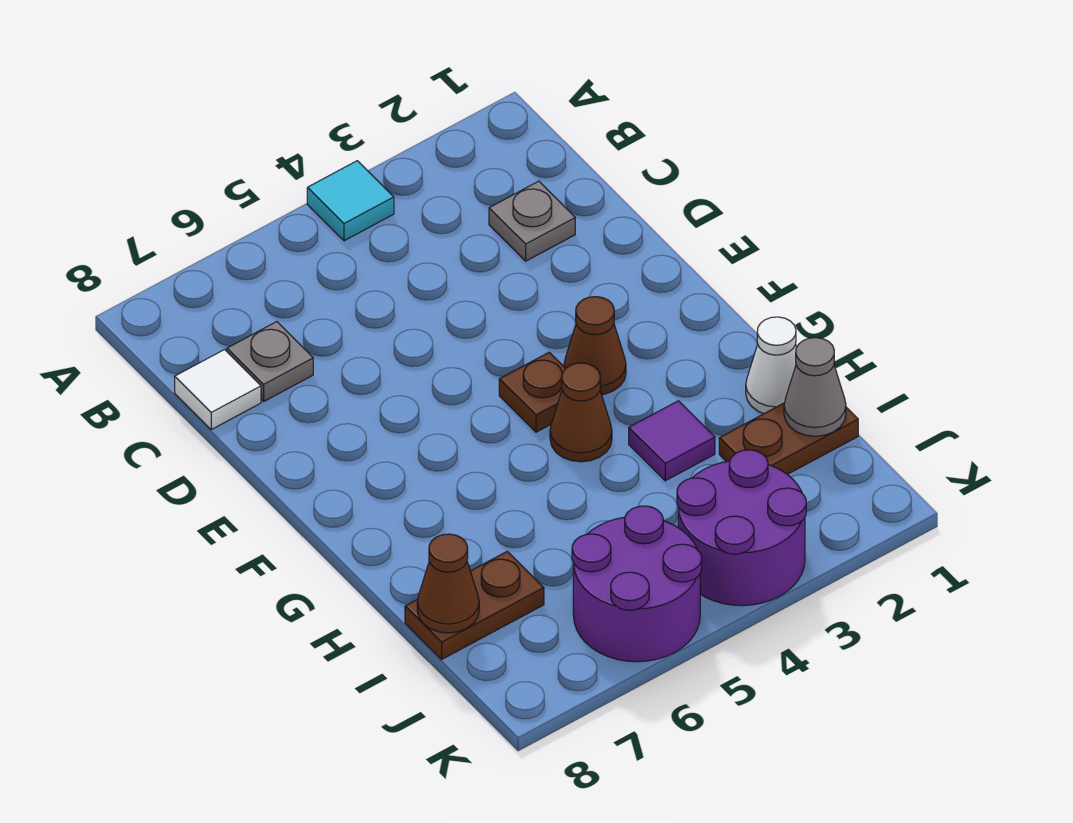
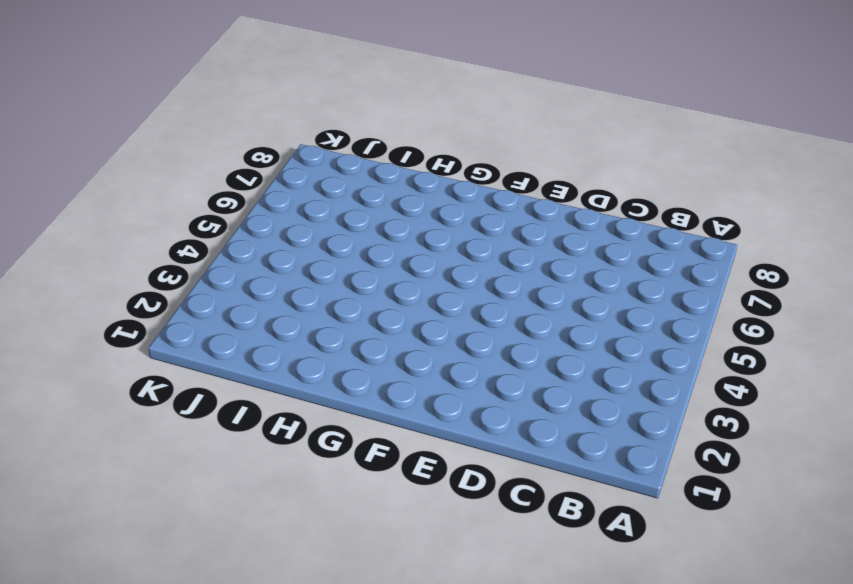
none -> cyan 1x1 tile [307,161,394,241]
none -> grey 1x1 plate [489,181,575,261]
none -> grey 1x1 plate [227,322,313,401]

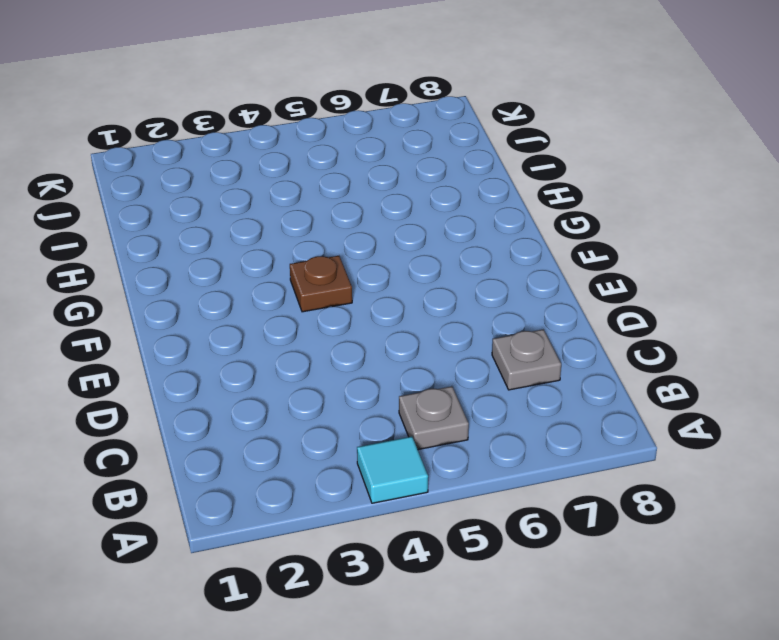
grey 1x1 plate [399,386,469,450] -> grey 1x1 plate moved to [489,181,575,261]
none -> white 1x1 tile [175,350,261,430]
none -> brown 1x1 cone [564,297,626,395]
none -> brown 1x1 cone [550,363,612,462]

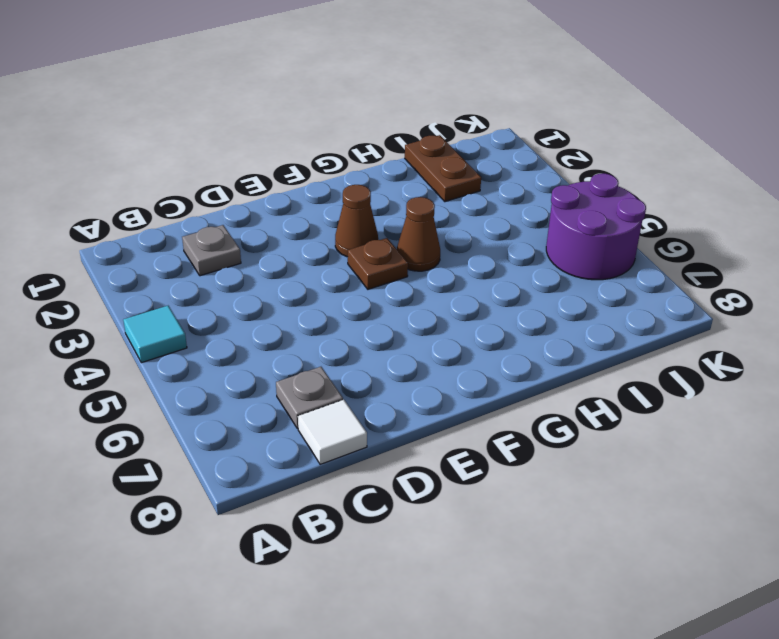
none -> white 1x1 cone [746,317,797,413]
none -> purple 1x1 tile [629,401,715,481]
none -> brown 1x2 plate [405,551,544,659]

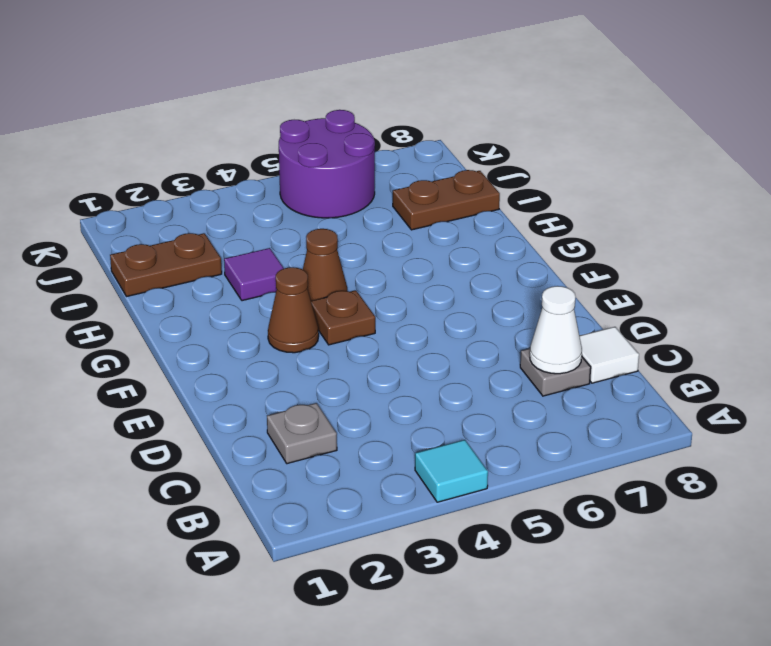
white 1x1 cone [530,286,582,374] -> white 1x1 cone moved to [746,317,797,413]
none -> purple 2x2 round brick [677,450,806,606]
none -> grey 1x1 cone [784,338,846,436]
none -> brown 1x1 cone [417,534,479,633]

